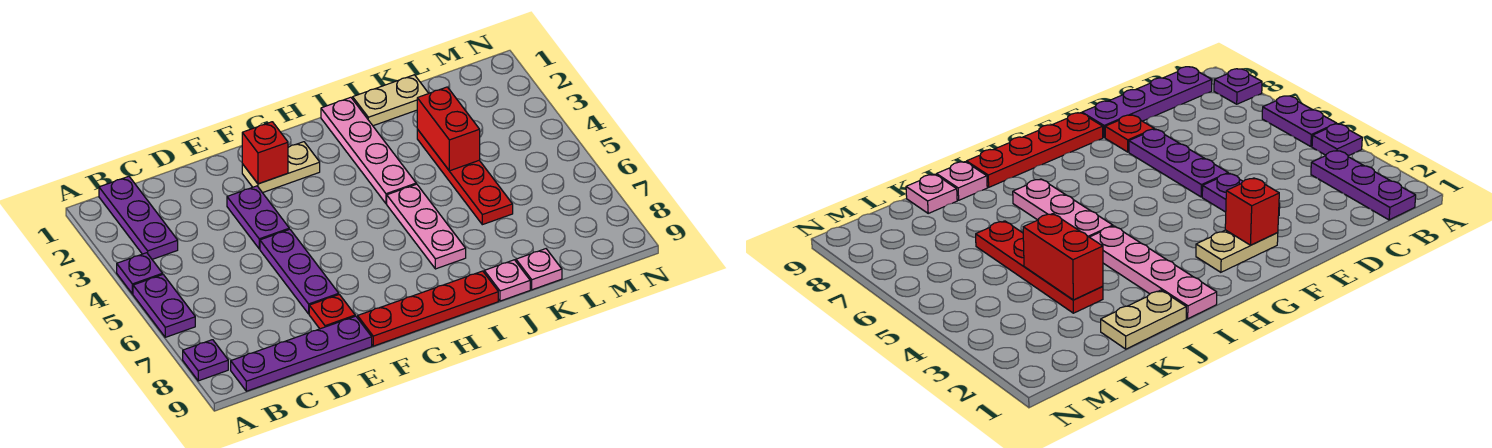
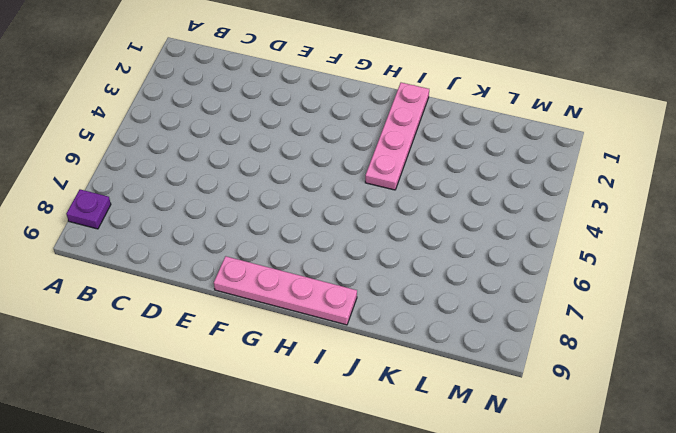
pink 1x4 plate [214,256,357,325] -> red 1x4 plate [358,271,498,346]
none -> purple 1x1 plate [117,253,163,294]
none -> purple 1x2 plate [133,275,195,337]
none -> purple 1x3 plate [99,176,178,259]

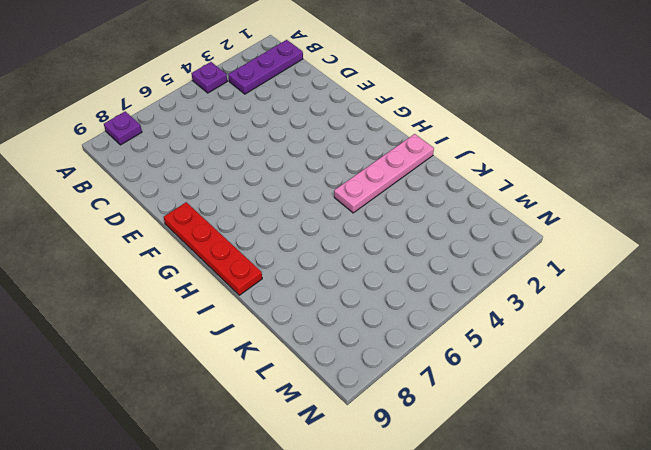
none -> purple 1x2 plate [133,275,195,337]
none -> purple 1x4 plate [231,316,372,391]
none -> purple 1x2 plate [227,186,289,249]

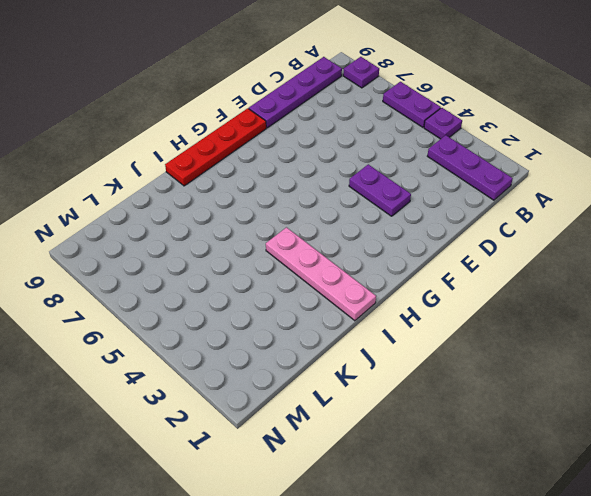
none -> purple 1x3 plate [260,229,339,314]
none -> red 1x1 plate [309,295,355,329]
none -> tan 1x2 plate [242,142,320,193]

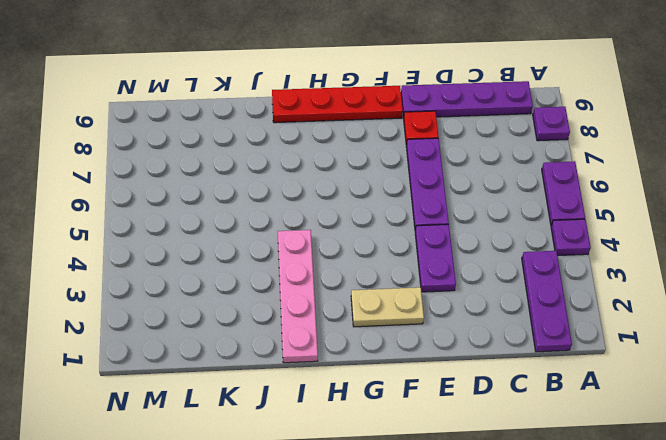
none -> pink 1x3 plate [387,184,466,269]
none -> tan 1x2 plate [353,75,429,126]
none -> pink 1x1 plate [484,260,530,301]

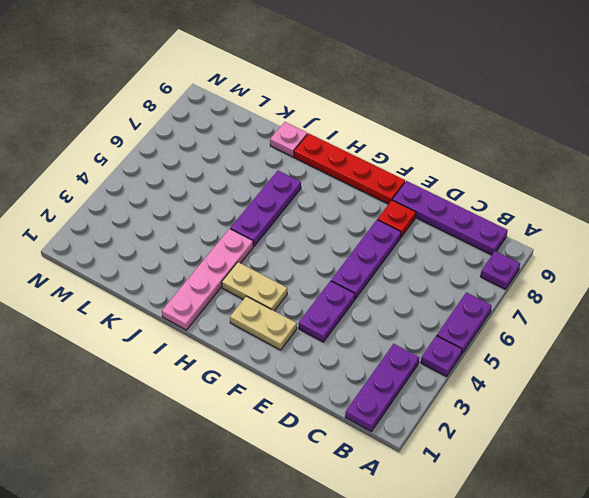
tan 1x2 plate [222,262,287,311] -> tan 1x2 plate moved to [353,75,429,126]
purple 1x3 plate [230,171,301,246] -> pink 1x3 plate [387,184,466,269]
none -> red 1x4 plate [417,129,513,225]
none -> pink 1x1 plate [516,249,562,290]
none -> red 1x1 brick [242,122,288,184]

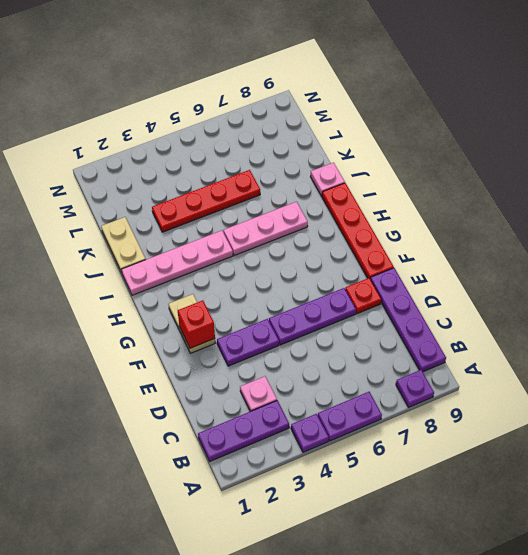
pink 1x1 plate [240,376,277,411] -> pink 1x1 plate moved to [516,249,562,290]
none -> red 1x2 brick [417,87,480,171]

